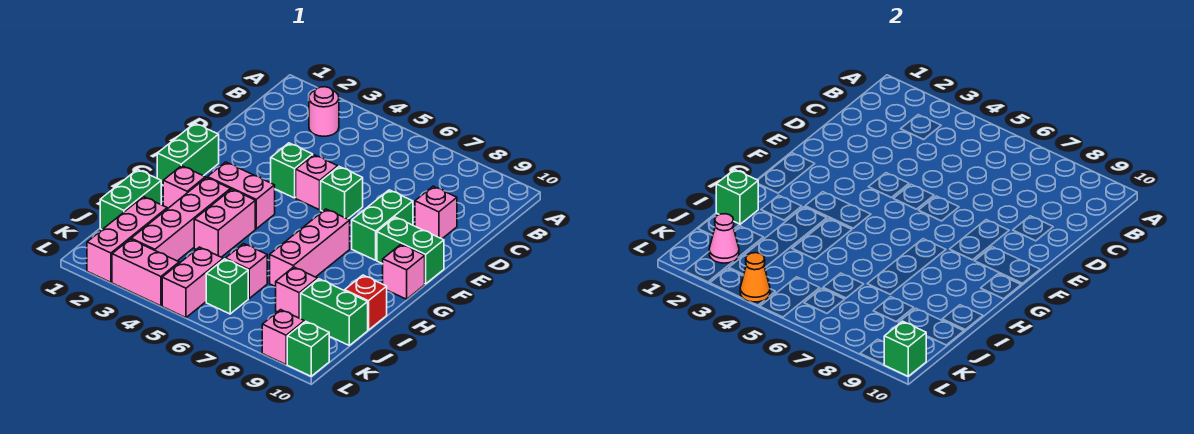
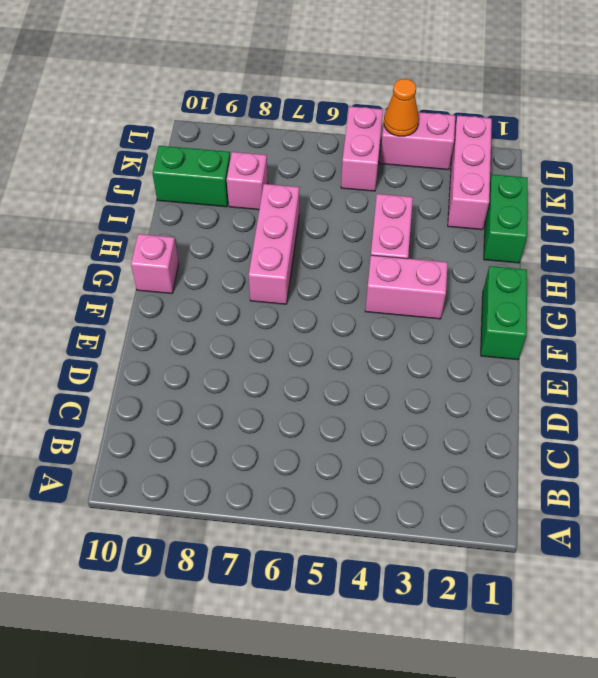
none -> pink 1x1 round brick [309,87,339,136]
none -> pink 1x1 brick [415,186,457,239]
none -> green 1x1 brick [271,143,313,198]

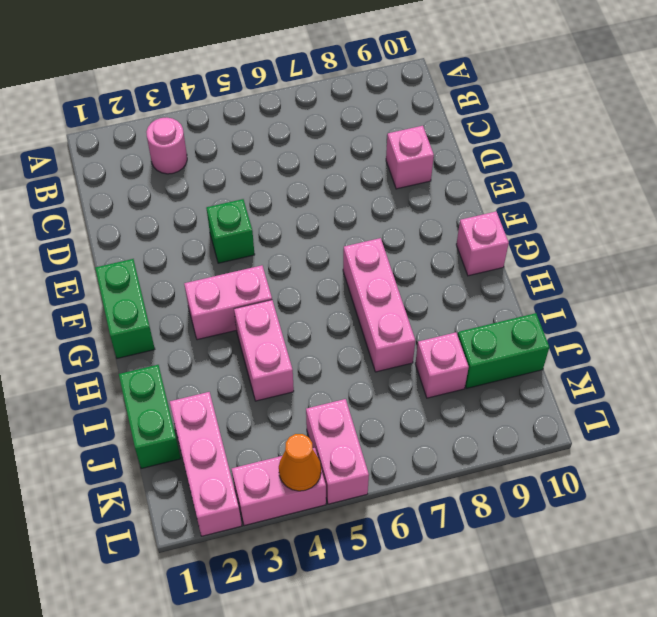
none -> pink 1x1 brick [296,155,338,210]
none -> green 1x1 brick [321,167,363,219]
none -> green 1x2 brick [352,190,413,260]

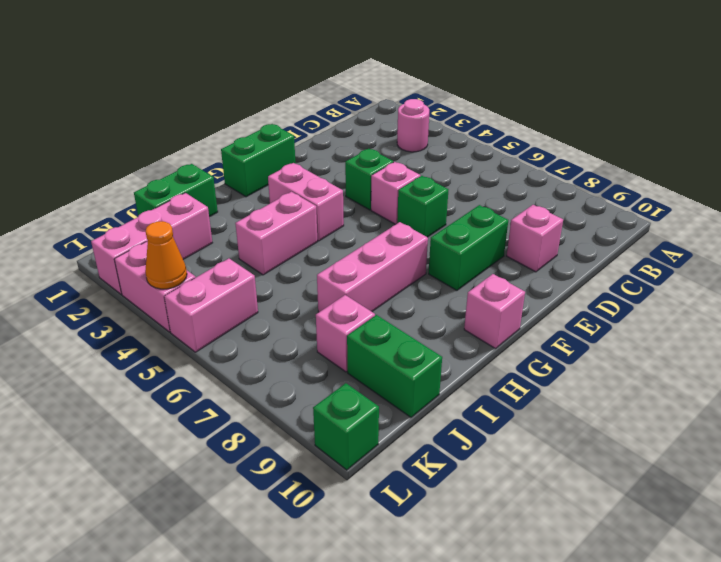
none -> green 1x2 brick [377,217,444,284]
none -> pink 1x1 brick [163,166,205,209]
none -> pink 1x4 brick [131,177,230,261]

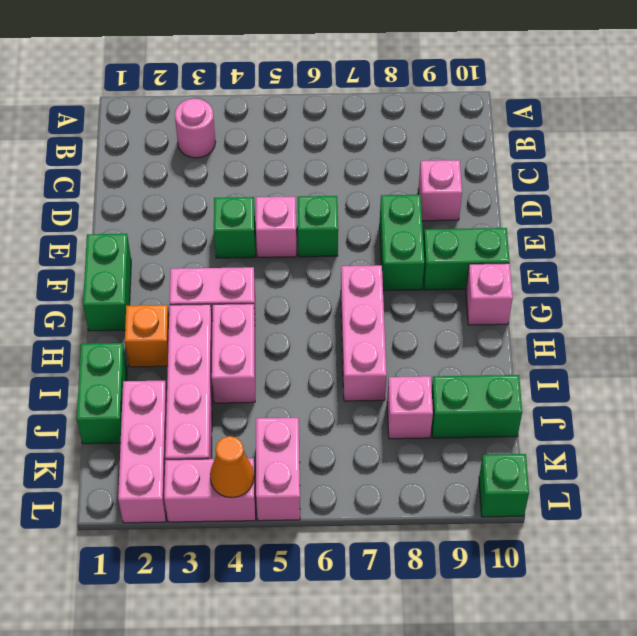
orange 1x1 brick [125,305,169,367] -> pink 1x1 brick [163,166,205,209]
none -> red 1x1 brick [345,275,387,330]
none -> pink 1x1 brick [225,244,267,298]
none -> green 1x1 brick [206,259,248,314]

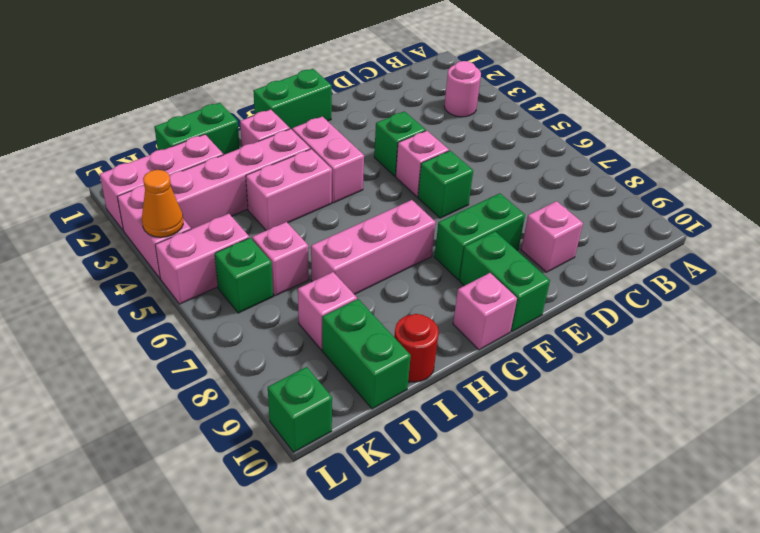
red 1x1 round brick [394,314,439,382] -> red 1x1 brick [345,275,387,330]
none -> pink 1x1 brick [262,310,304,364]
none -> green 1x1 brick [716,169,758,224]
none -> pink 1x1 cone [709,214,739,263]

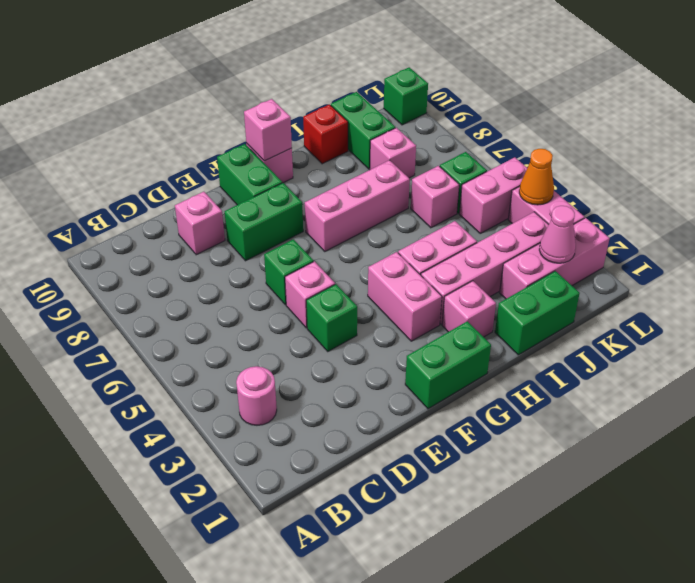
pink 1x1 brick [244,99,292,161] -> pink 1x1 brick moved to [262,310,304,364]
none -> green 1x1 brick [716,169,758,224]
none -> green 1x1 brick [884,321,926,376]

